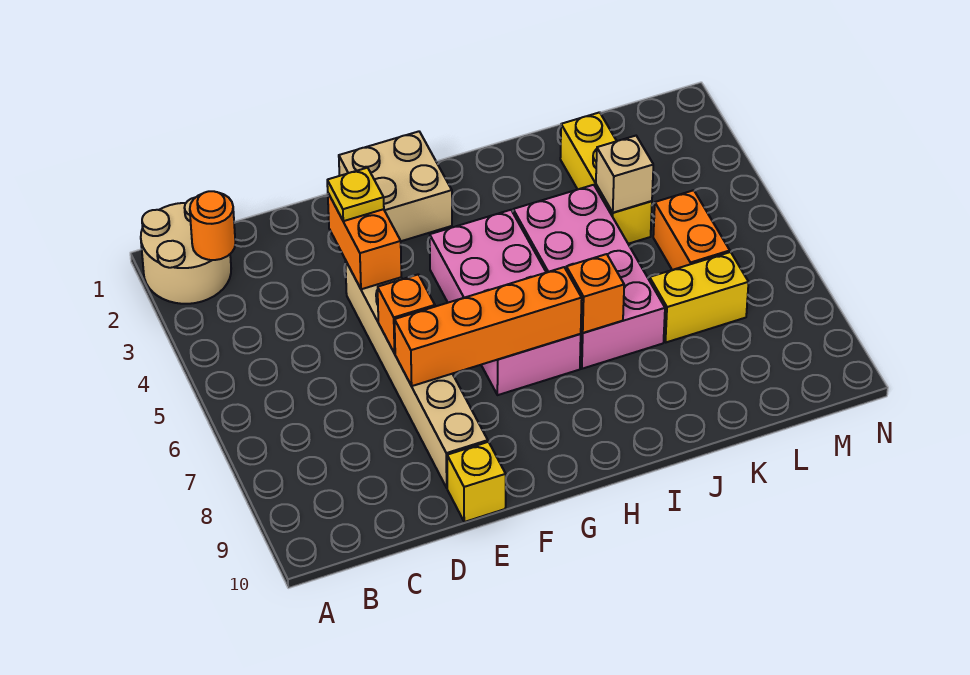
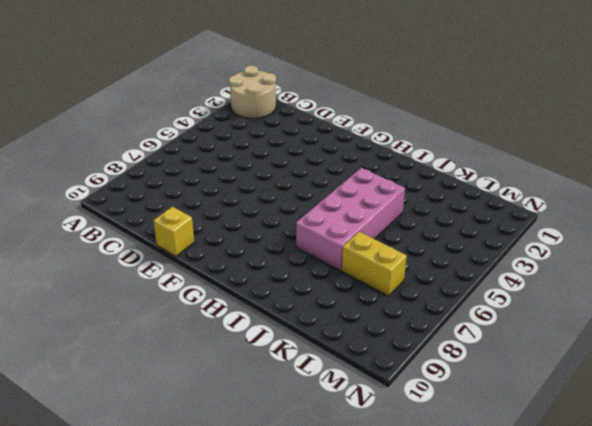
none -> tan 1x6 brick [345,260,488,488]
none -> tan 2x2 brick [339,131,452,241]
none -> pink 2x4 brick [430,210,581,395]

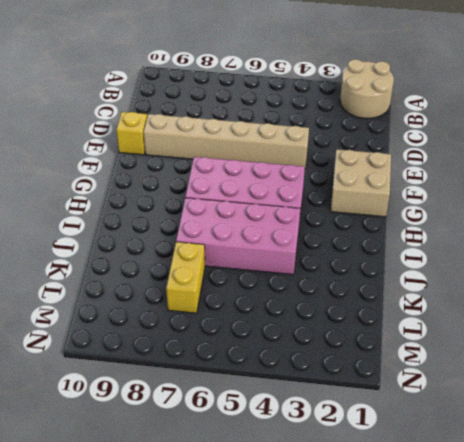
none -> yellow 1x3 brick [560,112,652,244]
none -> orange 1x2 brick [653,190,730,270]
none -> orange 1x1 round brick [190,191,235,260]

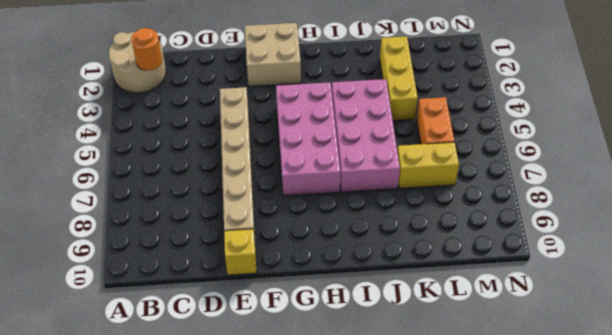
none -> orange 1x2 brick [328,193,401,289]
none -> orange 1x1 brick [378,275,435,353]
none -> orange 1x4 brick [395,267,582,386]

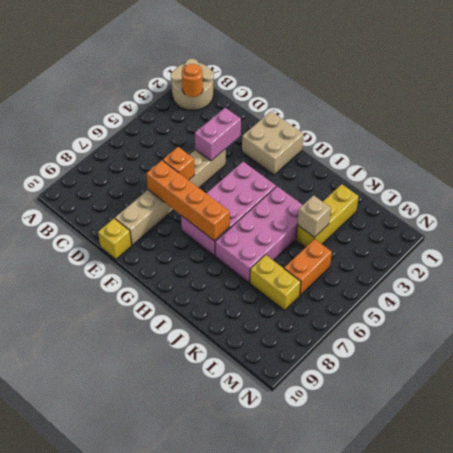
pink 1x2 brick [195,108,241,161] -> orange 1x2 brick [328,193,401,289]
none -> orange 1x1 brick [566,254,624,333]
none -> yellow 1x1 plate [327,168,384,221]

